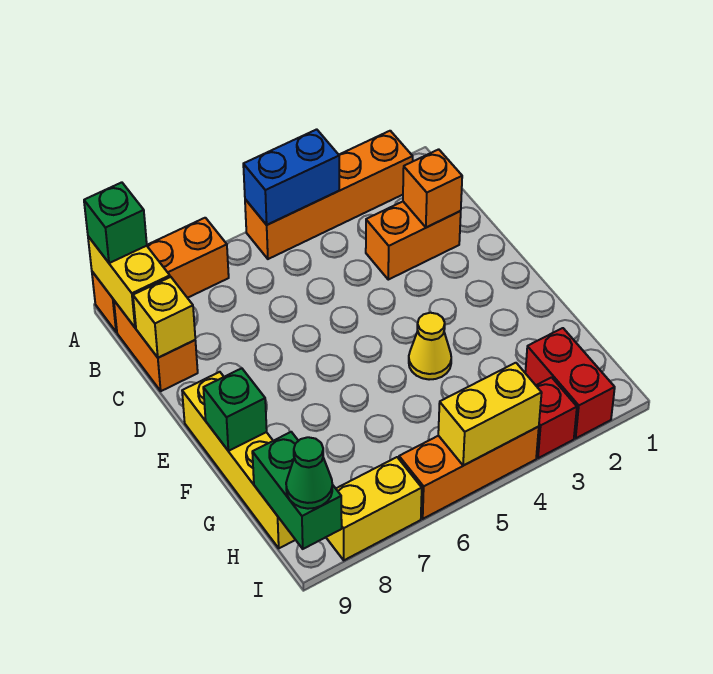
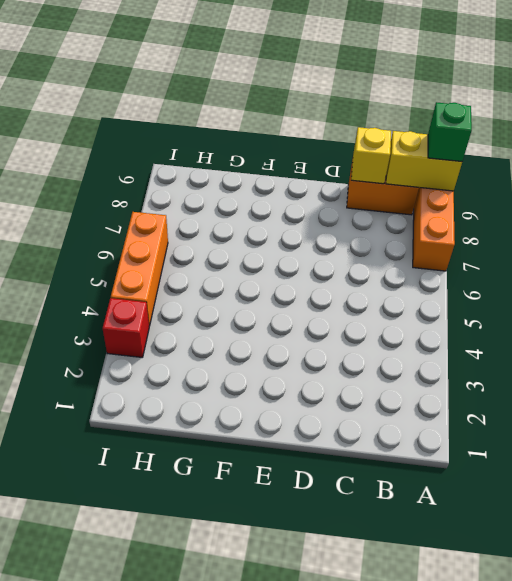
none -> orange 1x4 brick [245,131,413,259]
none -> orange 1x2 brick [366,202,461,280]
none -> yellow 1x4 brick [182,372,295,548]

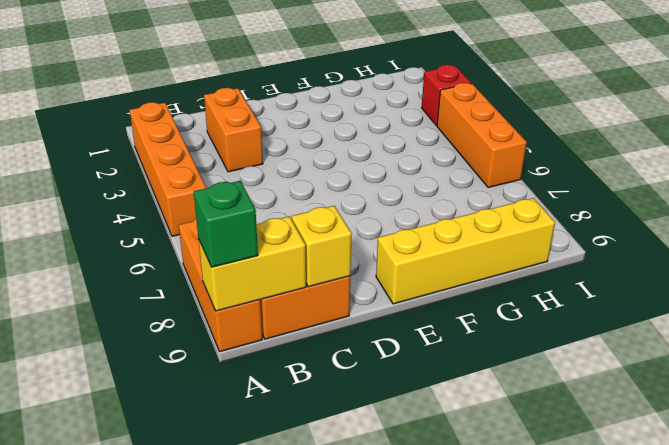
none -> yellow 1x1 cone [409,313,451,380]
none -> red 1x2 brick [525,328,615,438]
none -> yellow 1x2 brick [326,457,422,560]

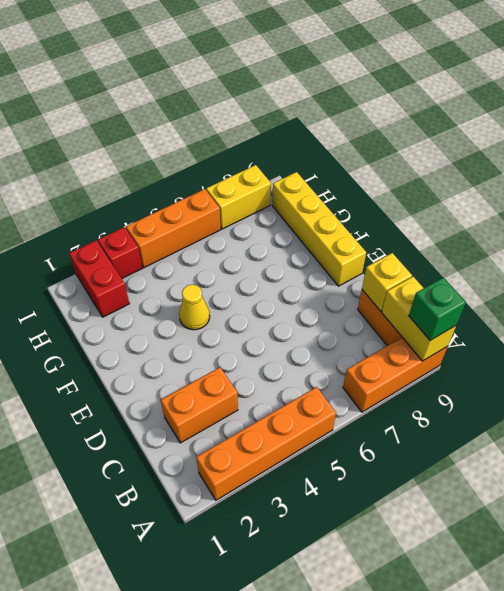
none -> blue 1x2 brick [243,129,339,225]
none -> orange 1x1 brick [403,149,462,227]
none -> green 1x1 brick [203,368,267,451]

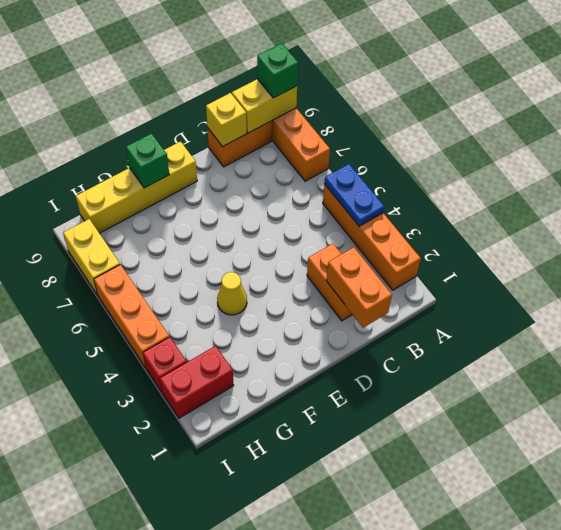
blue 1x2 plate [324,164,384,226] -> blue 1x2 brick [243,129,339,225]
orange 1x2 brick [326,247,392,328] -> orange 1x1 brick [403,149,462,227]
none -> green 1x2 brick [252,432,342,549]
none -> yellow 1x2 brick [438,363,542,466]
none -> green 1x1 cone [286,437,332,509]

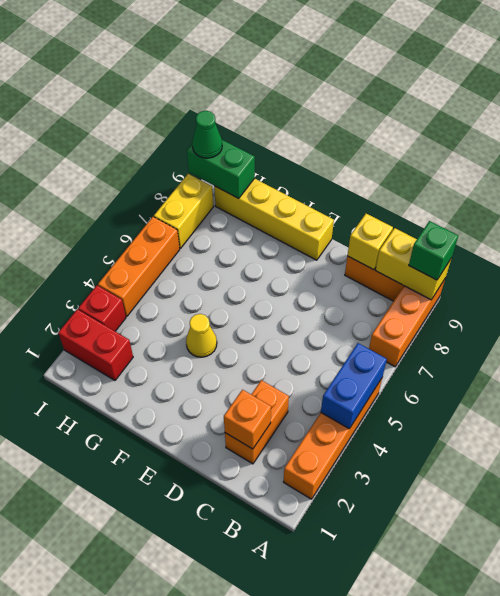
none -> green 1x1 brick [203,368,267,451]
none -> yellow 1x2 brick [438,363,542,466]

